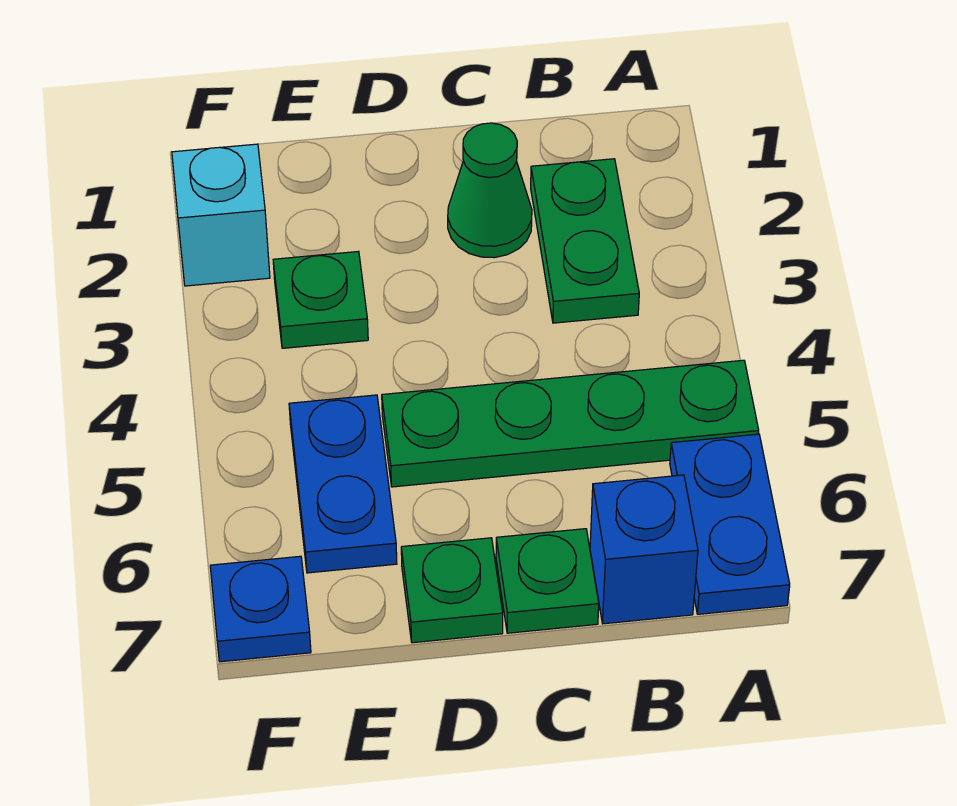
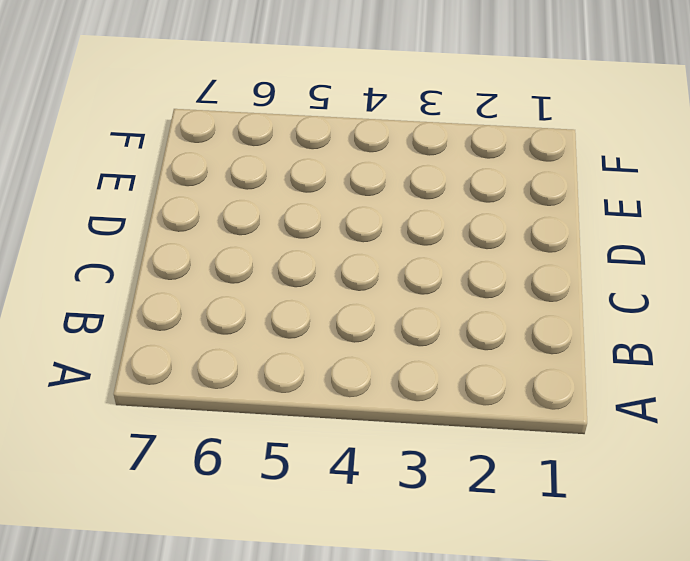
none -> green 1x4 plate [382,360,759,487]
none -> blue 1x2 plate [670,434,790,614]

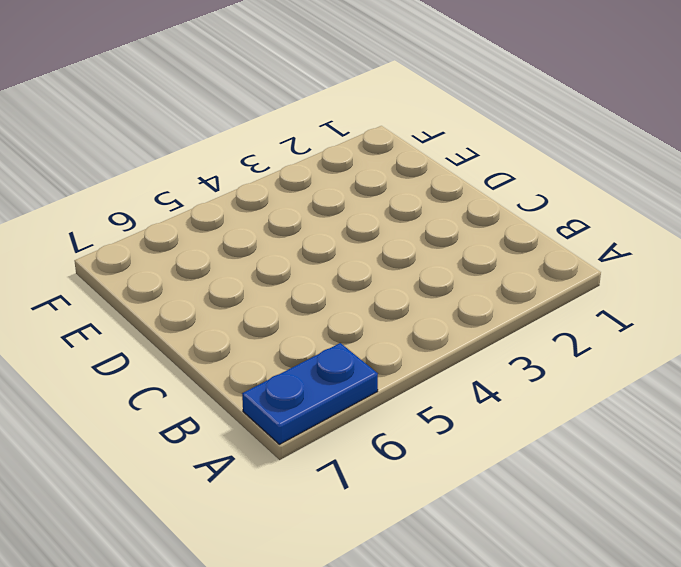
none -> green 1x4 plate [382,360,759,487]
none -> green 1x2 plate [531,159,639,323]

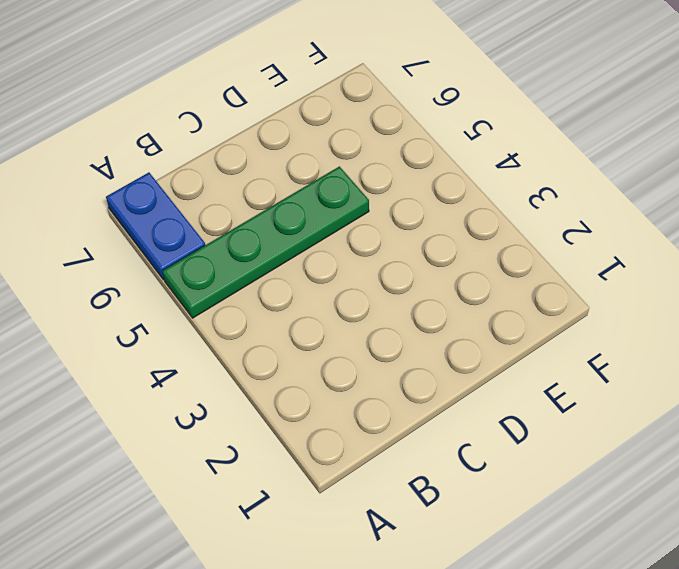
none -> green 1x2 plate [531,159,639,323]
none -> blue 1x1 brick [590,475,698,624]

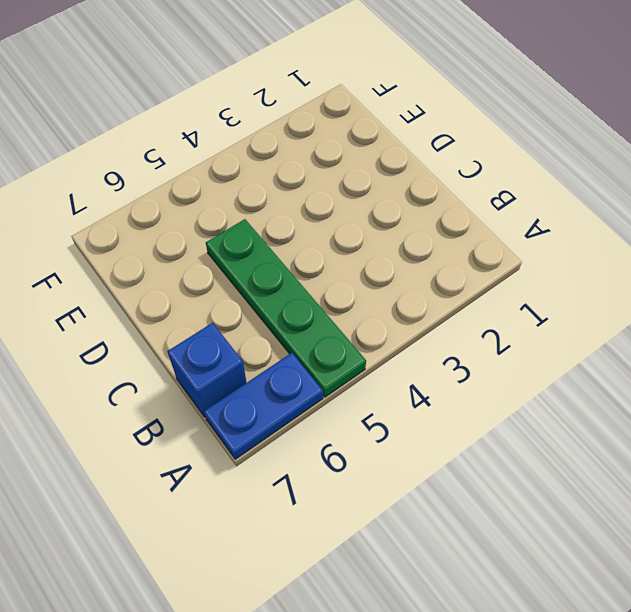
none -> green 1x2 plate [531,159,639,323]
none -> green 1x1 cone [448,123,532,258]

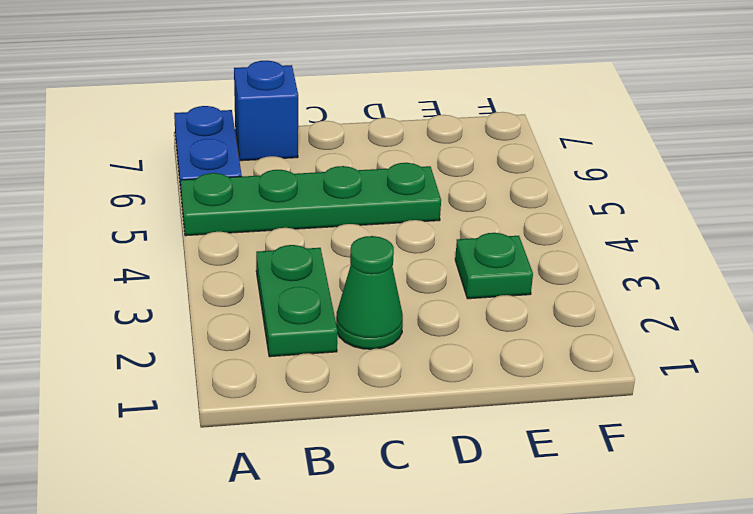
none -> green 1x1 plate [496,529,599,633]
none -> green 1x1 plate [401,538,503,643]

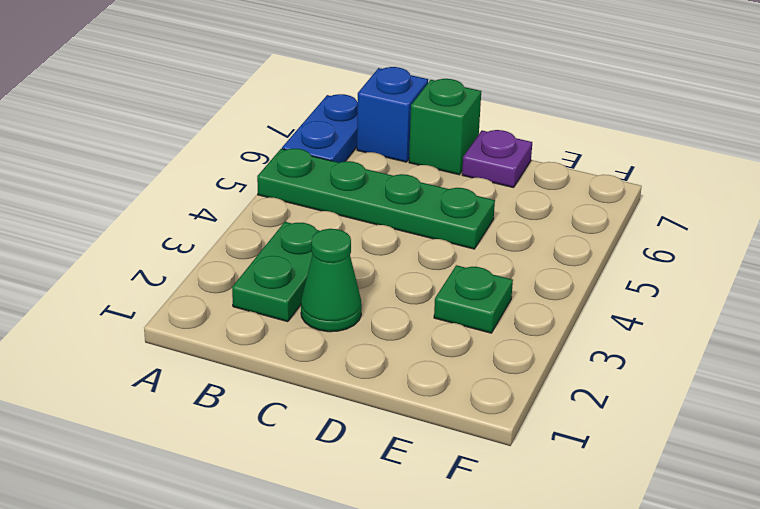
green 1x1 brick [409,79,481,175] -> green 1x1 plate [496,529,599,633]
purple 1x1 plate [462,130,532,188] -> green 1x1 plate [401,538,503,643]
none -> blue 1x2 plate [289,395,397,573]
none -> cyan 1x1 brick [172,144,270,286]

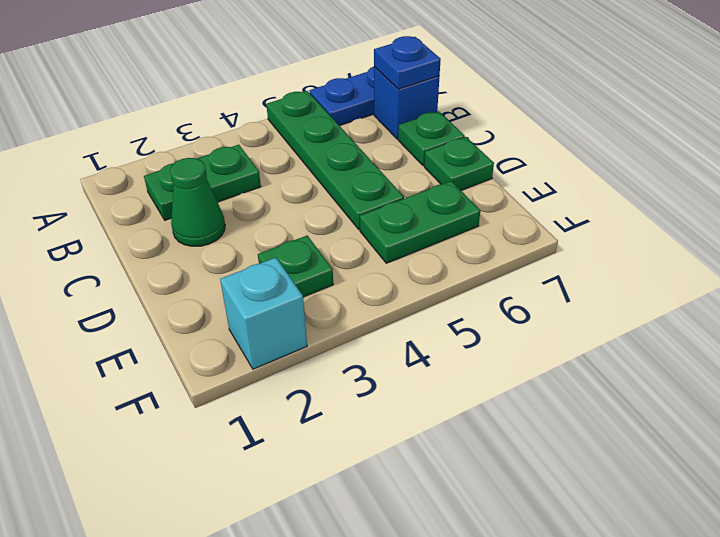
blue 1x1 plate [374,36,441,89] -> blue 1x1 plate moved to [210,556,311,662]
green 1x2 plate [360,181,480,263] -> blue 1x2 plate [289,395,397,573]

